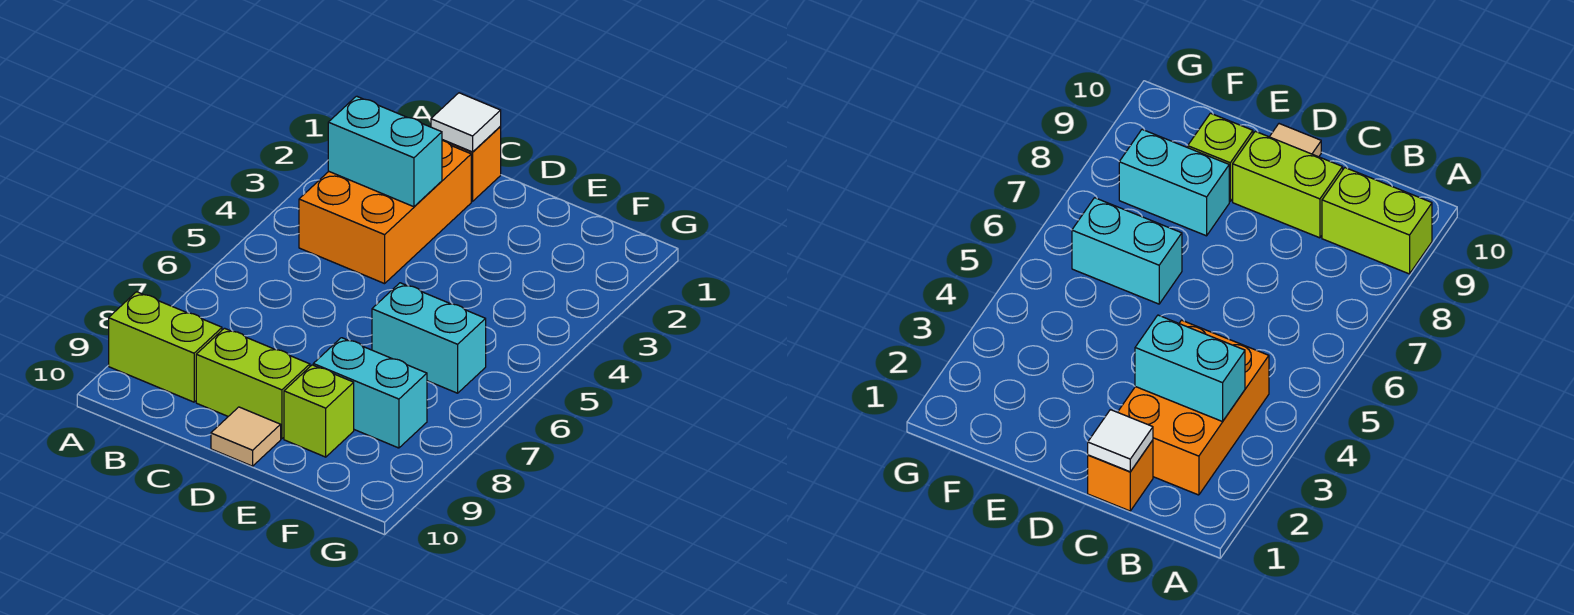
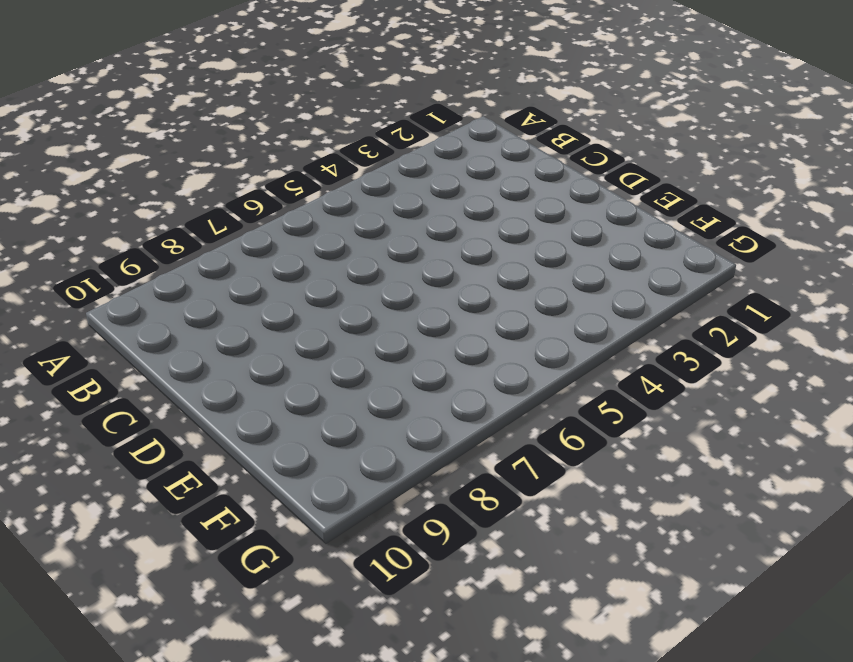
none -> lime 1x2 brick [109,292,222,402]
none -> orange 2x3 brick [299,140,471,284]

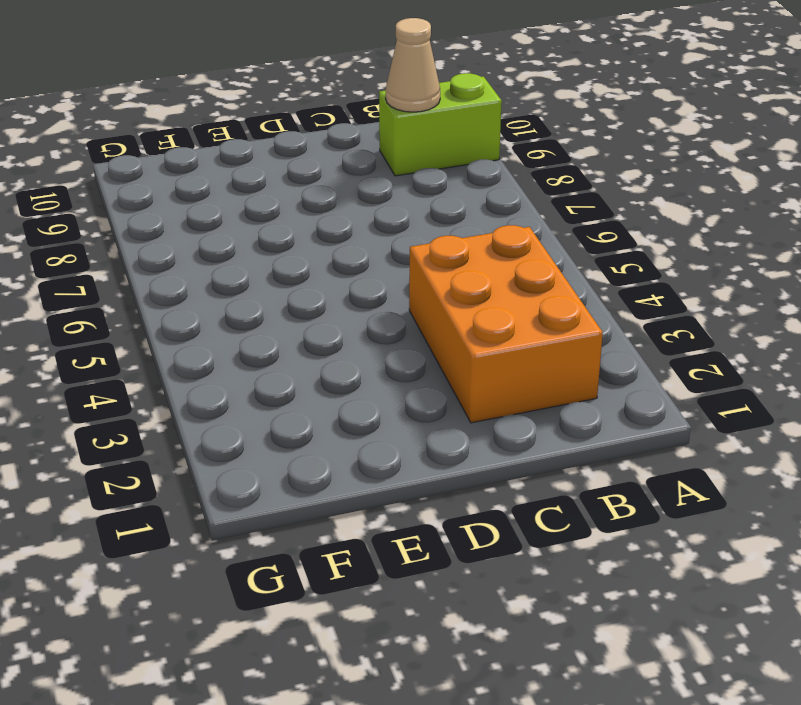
tan 1x1 cone [386,18,440,112] -> none
none -> orange 1x1 brick [443,127,501,201]
none -> lime 1x2 brick [196,328,310,439]

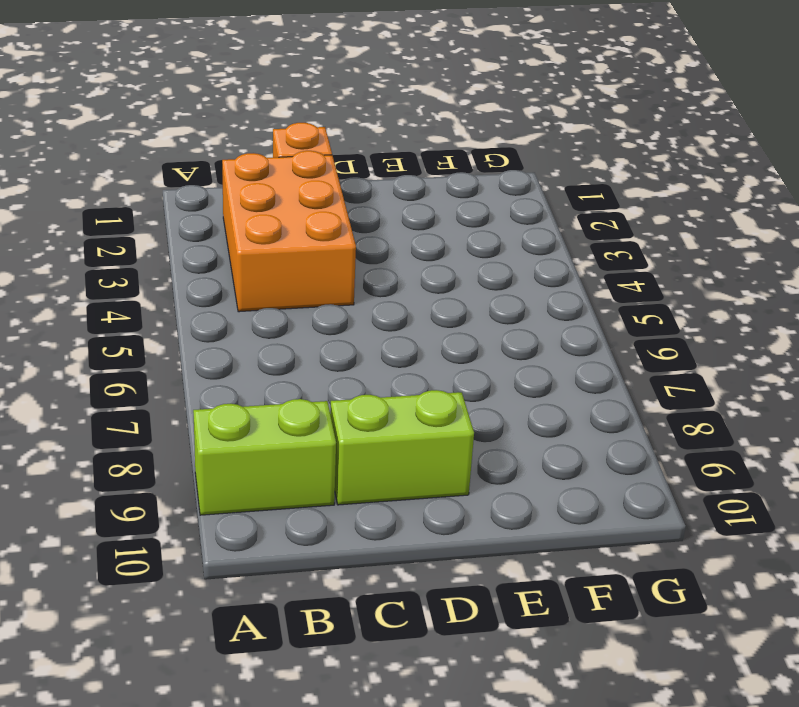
none -> tan 1x1 tile [211,407,281,466]
none -> cyan 1x2 brick [372,283,486,393]

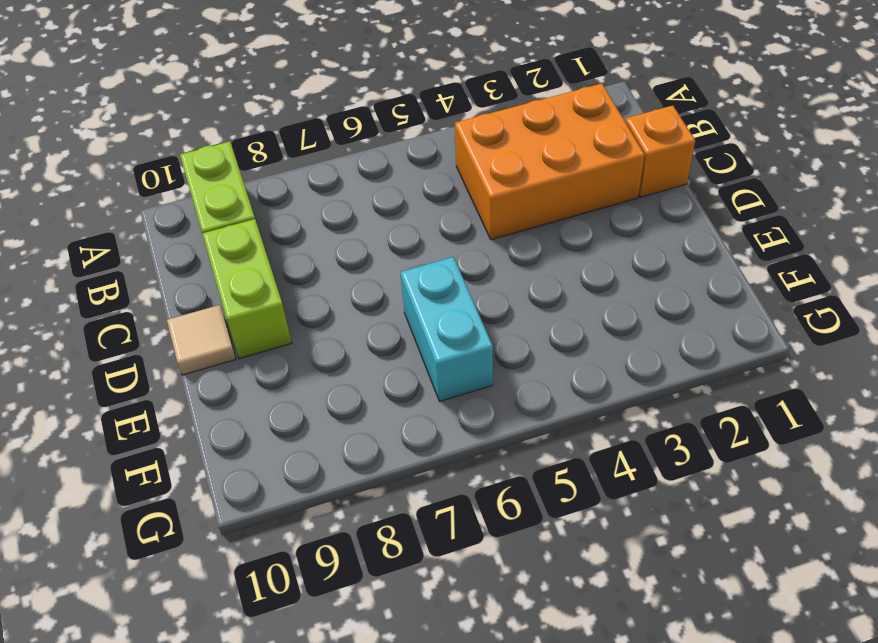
none -> cyan 1x2 brick [313,338,427,448]
none -> lime 1x1 brick [284,365,354,457]

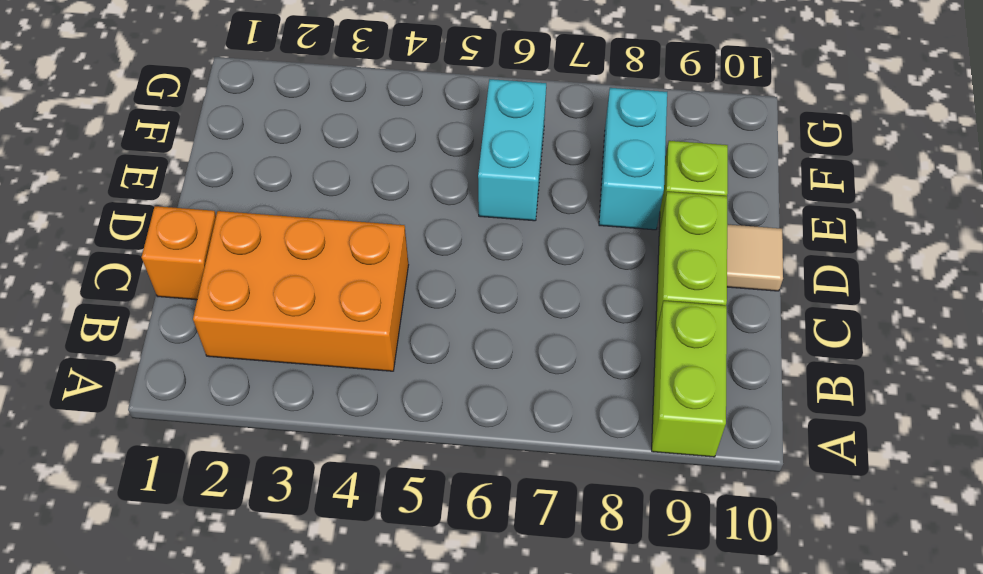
none -> cyan 1x2 brick [328,96,442,207]
none -> white 1x1 tile [431,93,501,152]

